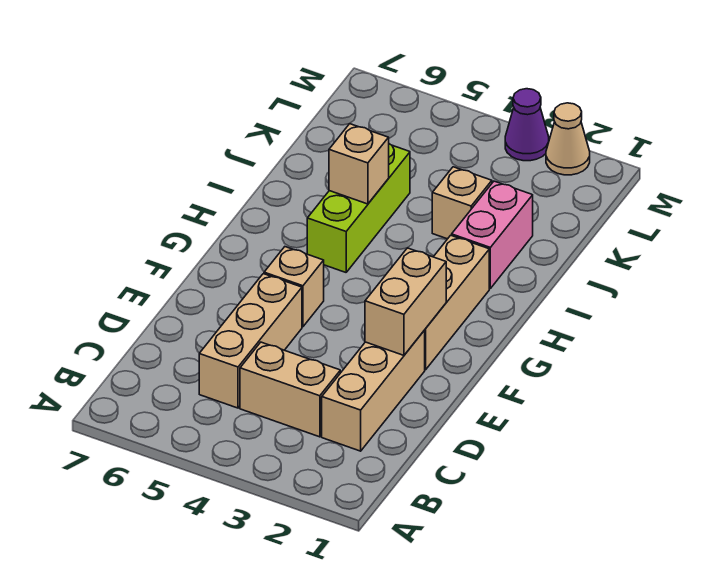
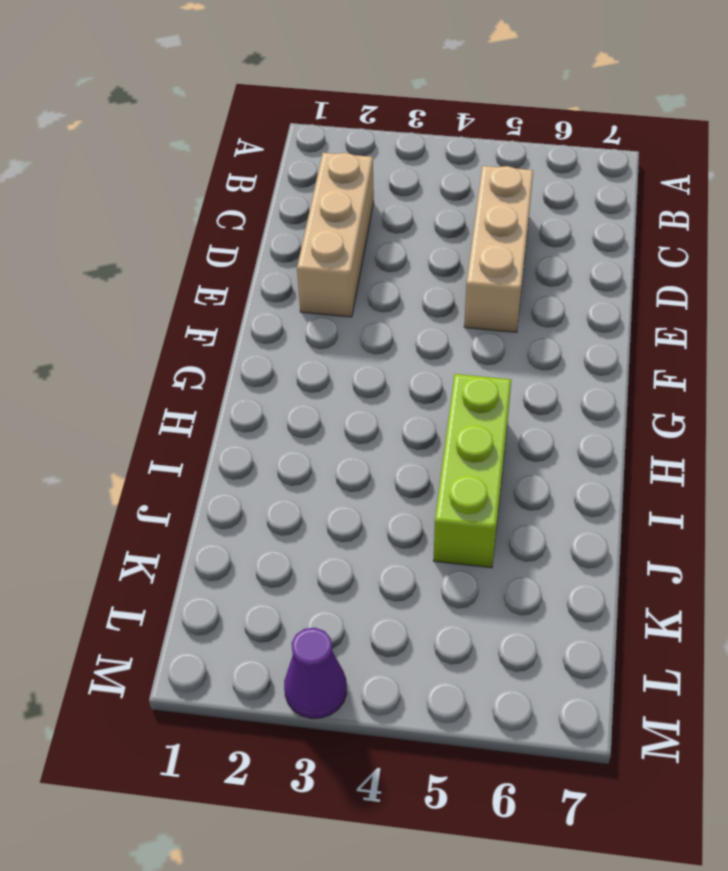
none -> tan 1x2 brick [240,342,340,437]
none -> tan 1x3 brick [424,235,489,370]
none -> tan 1x1 brick [264,247,324,327]

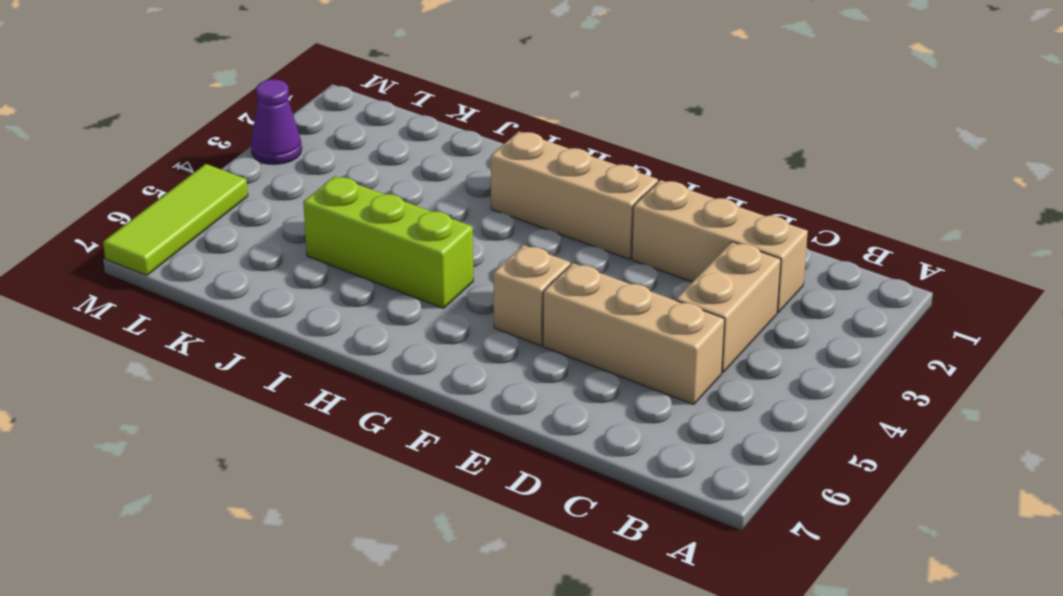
lime 1x3 tile [103,164,248,276] -> none
none -> pink 1x2 brick [452,181,533,288]
none -> tan 1x1 brick [432,167,492,239]
none -> tan 1x1 cone [546,103,590,175]

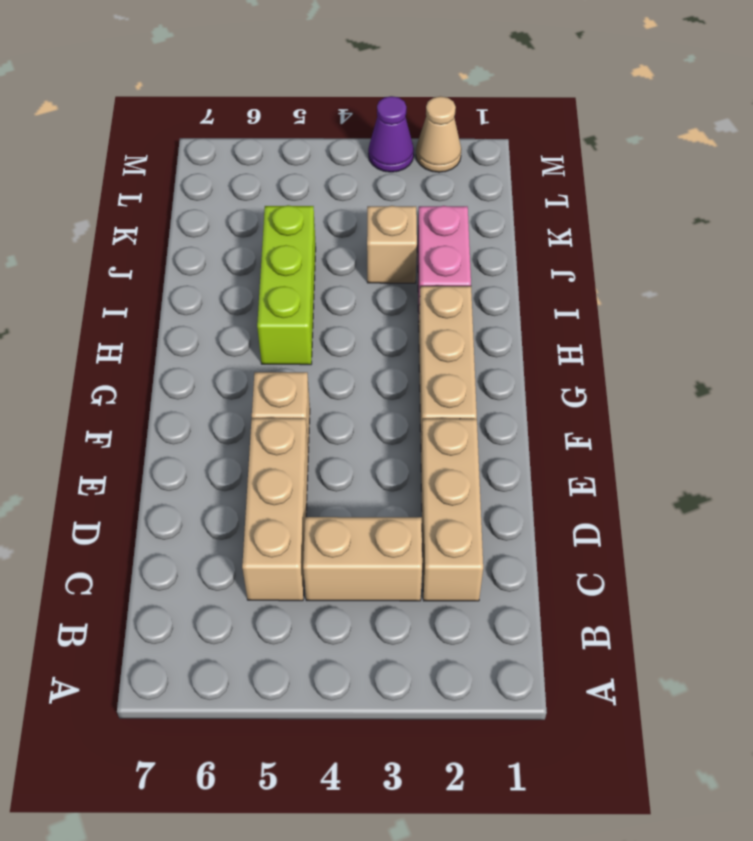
none -> tan 1x2 brick [365,248,446,355]
none -> tan 1x1 brick [329,124,389,204]

